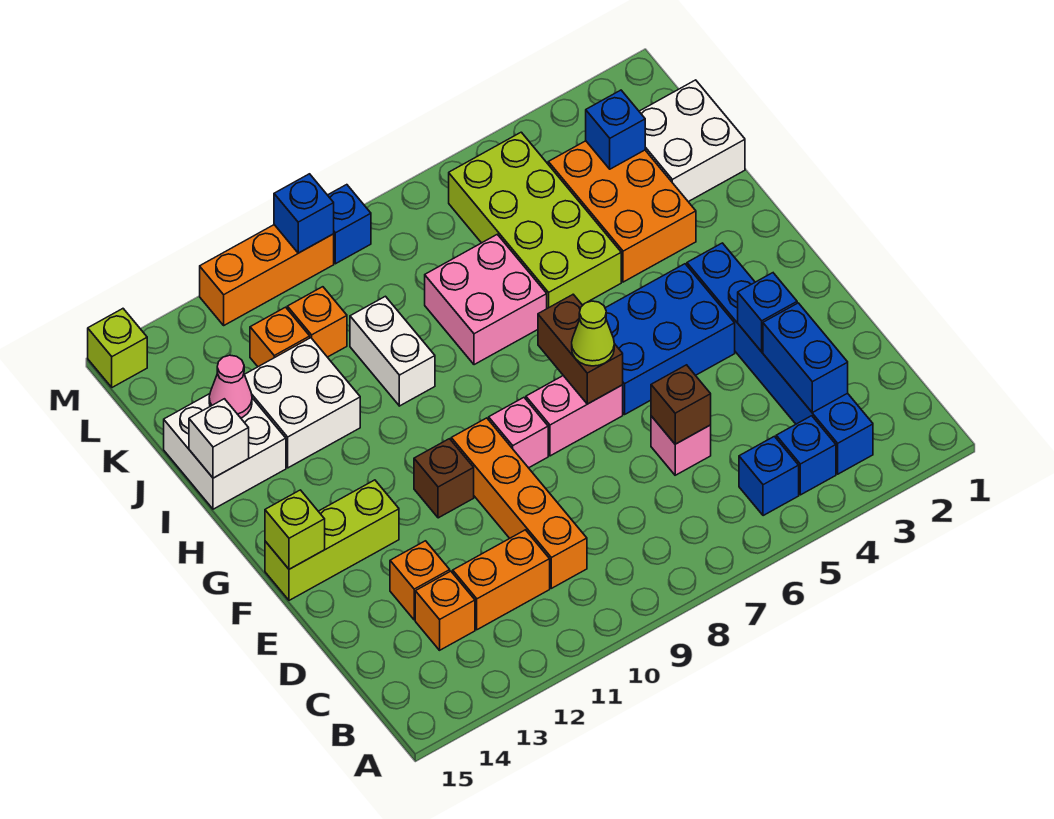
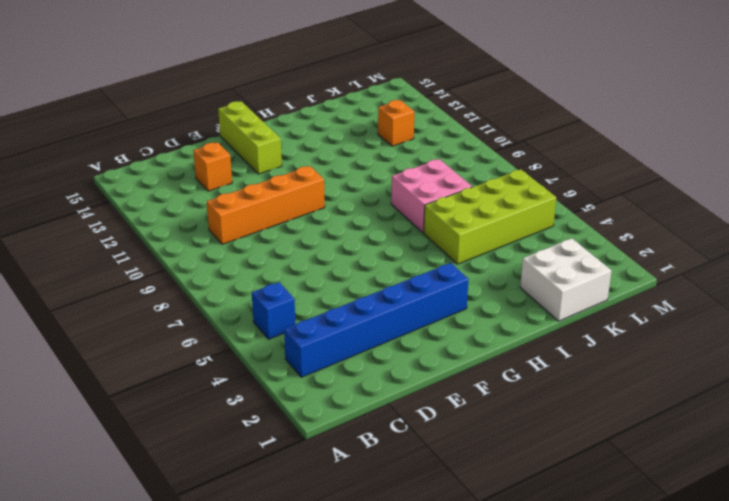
none -> blue 1x1 brick [776,416,836,495]
none -> orange 1x2 brick [453,530,550,630]
none -> orange 1x1 brick [415,571,475,650]
none -> pink 1x1 brick [651,416,711,475]

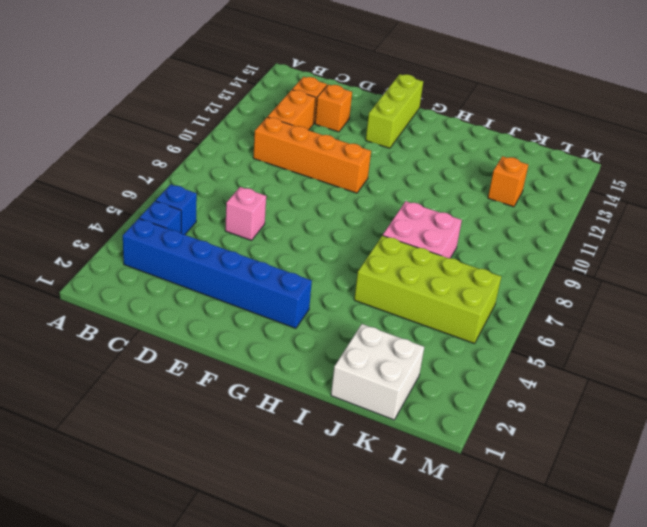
none -> blue 2x3 brick [605,264,735,414]
none -> pink 1x2 brick [526,376,623,456]
none -> pink 1x1 brick [489,398,548,468]
none -> brown 1x1 brick [414,439,474,518]

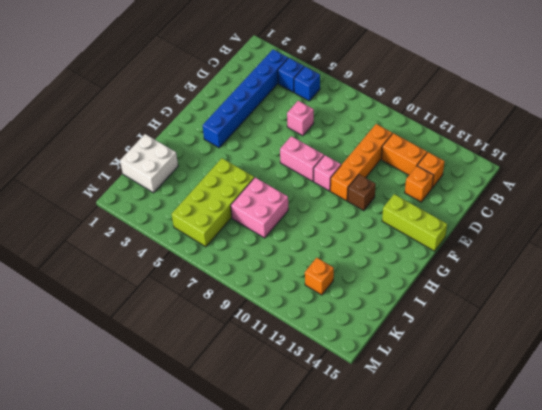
none -> blue 2x3 brick [605,264,735,414]
none -> orange 2x3 brick [548,141,696,282]
none -> white 1x2 brick [350,296,435,406]
none -> white 2x2 brick [244,338,360,468]

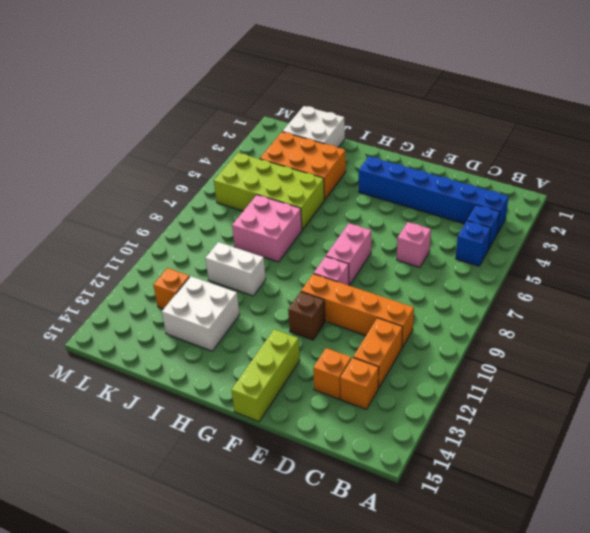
none -> blue 2x3 brick [605,264,735,414]
none -> white 2x2 brick [164,394,286,509]
none -> orange 1x1 brick [287,287,347,357]
none -> blue 1x1 brick [328,185,371,264]

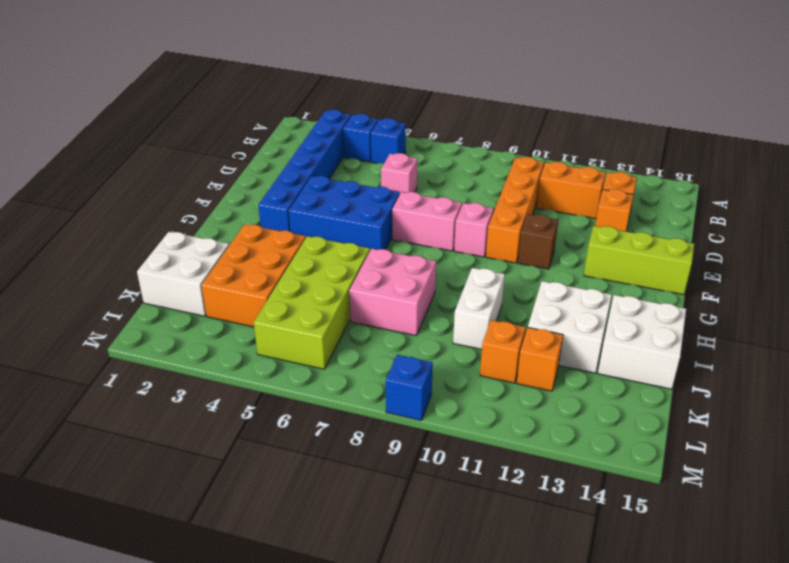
none -> orange 1x3 brick [200,225,334,325]
none -> lime 1x1 brick [88,309,147,387]
none -> blue 1x2 brick [763,303,848,413]
none -> brown 1x1 brick [651,365,711,444]

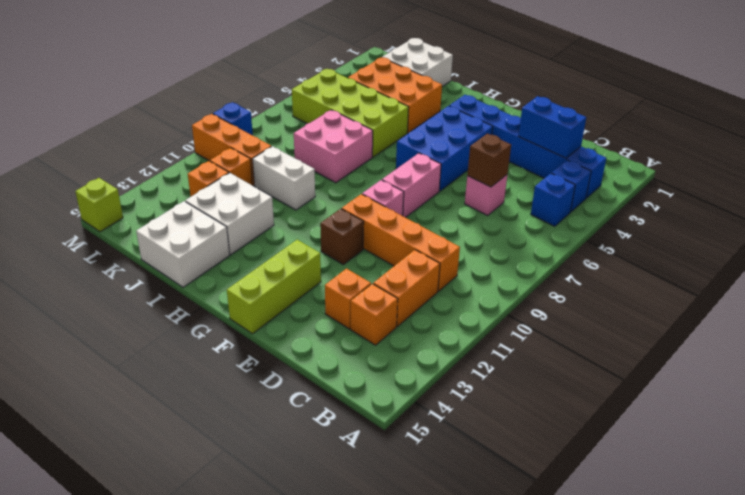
orange 1x3 brick [192,114,271,186] -> orange 1x3 brick turned to [200,225,334,325]
none -> blue 1x1 brick [738,273,797,352]
none -> brown 1x2 brick [538,294,623,404]
none -> lime 1x1 brick [265,490,325,569]
none -> white 1x1 brick [189,399,249,478]

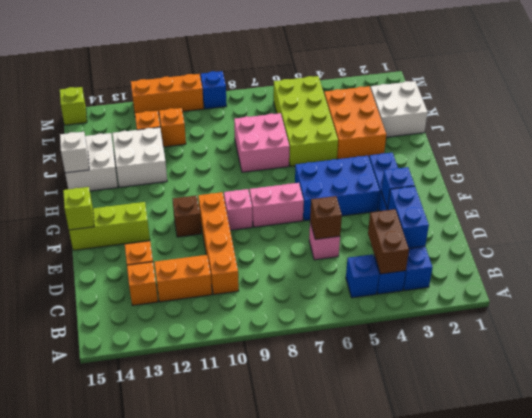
brown 1x2 brick [368,209,409,274] -> brown 1x2 brick moved to [538,294,623,404]
none -> white 1x2 brick [350,296,435,406]
none -> pink 1x1 cone [209,355,252,418]
none -> blue 1x1 brick [586,90,645,169]
none -> blue 1x1 brick [274,174,334,253]

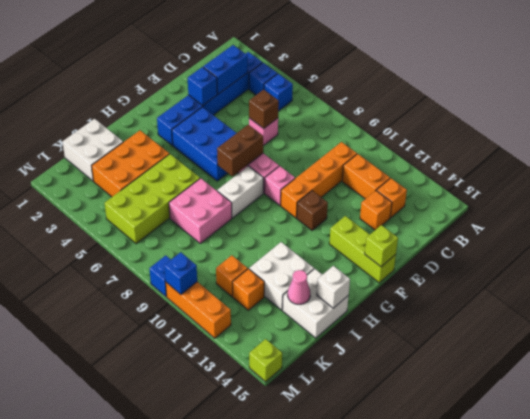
white 1x2 brick [217,166,263,218] -> white 1x2 brick moved to [350,296,435,406]
none -> blue 1x1 brick [586,90,645,169]
none -> lime 1x1 cone [572,301,614,366]

